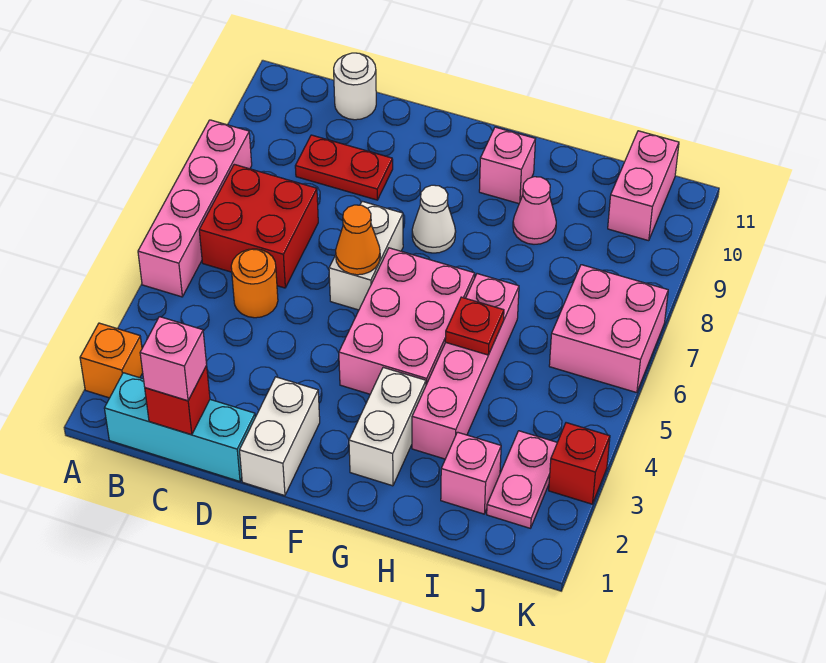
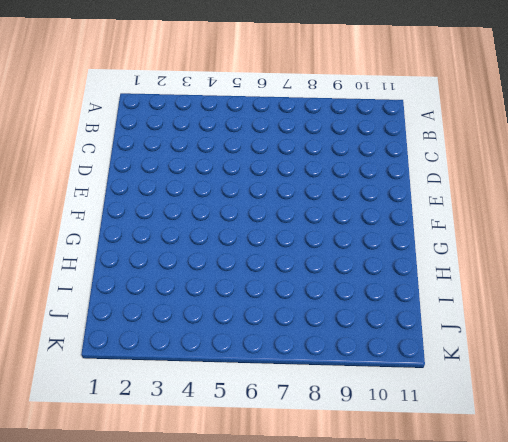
none -> orange 1x1 brick [80,323,143,398]
none -> pink 1x4 brick [138,120,252,297]
none -> cyan 1x3 brick [104,373,255,481]

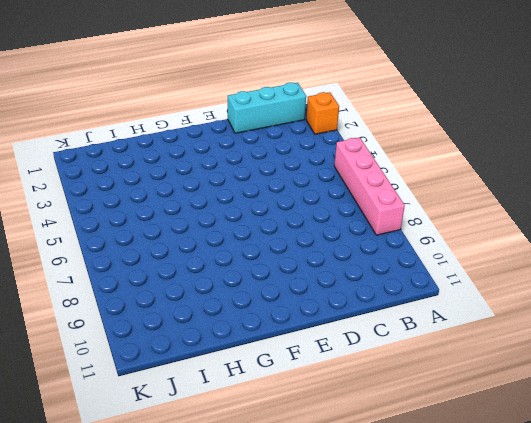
none -> red 2x2 brick [199,164,318,288]
none -> orange 1x1 round brick [231,249,278,318]
none -> red 1x2 plate [295,135,393,200]

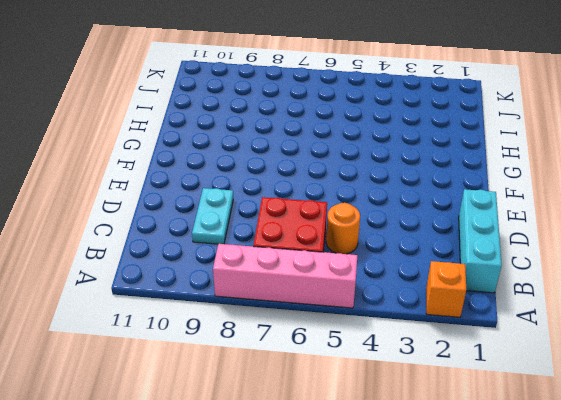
cyan 1x2 plate [192,188,233,244] -> red 1x2 plate [295,135,393,200]
none -> white 1x1 round brick [334,53,376,120]
none -> white 1x2 brick [240,377,320,496]
none -> white 1x2 brick [329,201,403,310]

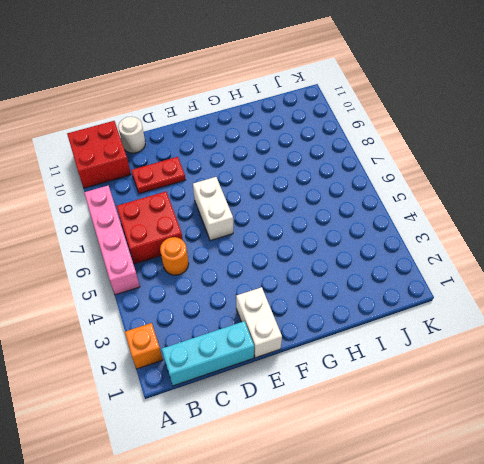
red 2x2 brick [67,121,131,188] -> none
none -> pink 2x3 brick [339,248,475,394]
none -> white 1x1 cone [412,185,456,253]
none -> white 1x2 brick [349,368,426,486]

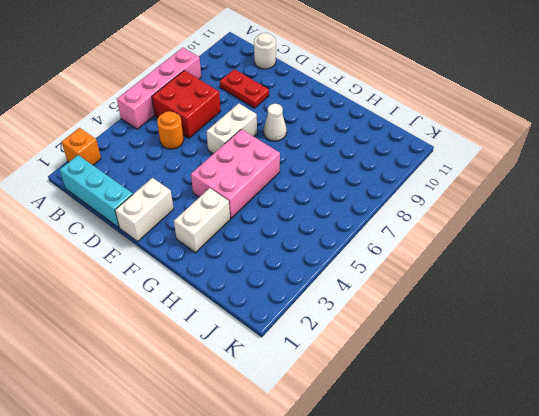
none -> pink 1x1 brick [479,127,535,204]
none -> pink 1x4 brick [412,274,519,459]
none -> pink 1x1 cone [513,177,556,244]

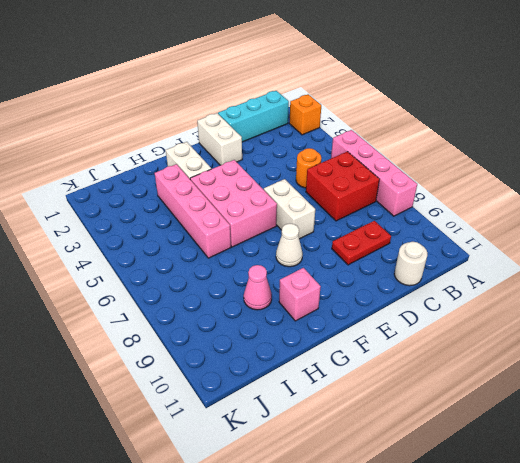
none -> pink 1x1 brick [441,432,501,514]
none -> pink 1x2 plate [487,431,557,528]
none -> pink 2x2 brick [549,265,668,393]

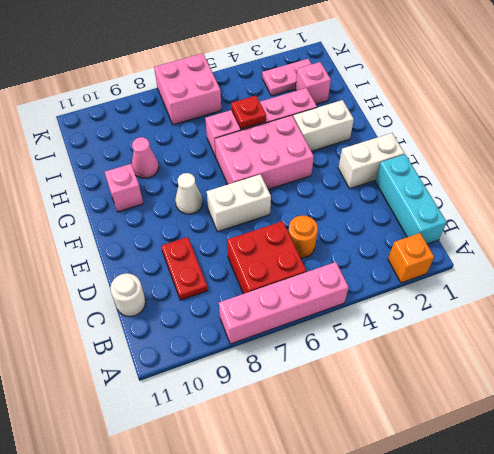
none -> pink 1x2 brick [608,131,679,241]
none -> red 1x1 brick [549,423,610,504]
none -> red 1x1 brick [145,366,210,435]

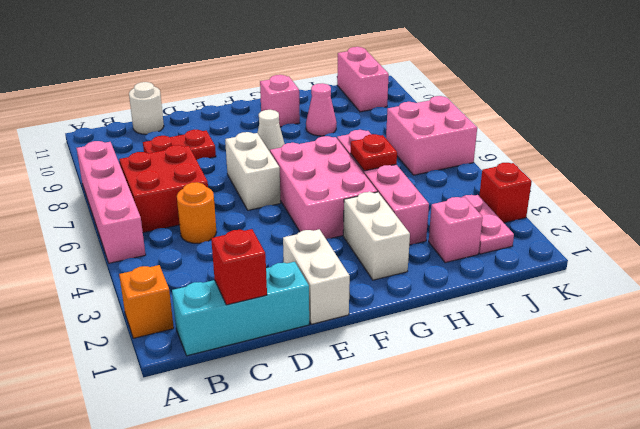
none -> orange 1x1 cone [336,205,380,275]
none -> pink 1x1 brick [140,317,207,401]

